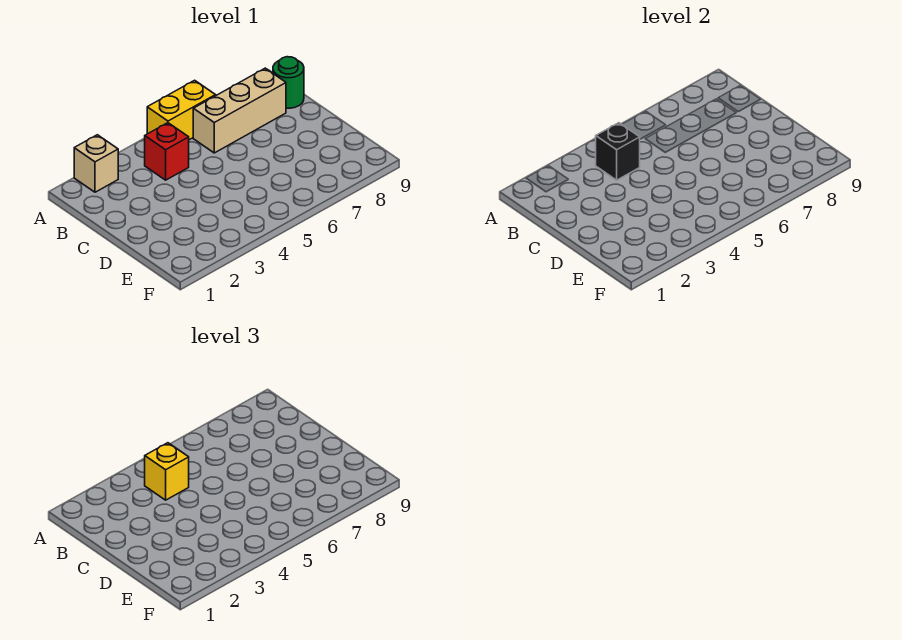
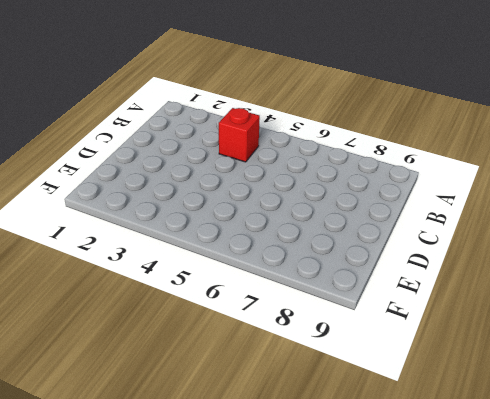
none -> tan 1x1 brick [74,135,118,192]
none -> yellow 1x2 brick [147,80,216,140]

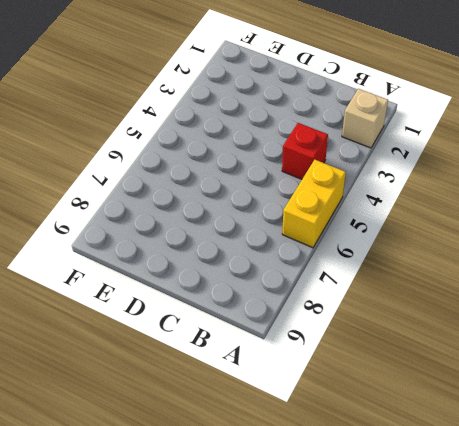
none -> tan 1x3 brick [193,68,286,153]
none -> green 1x1 round brick [273,57,304,108]

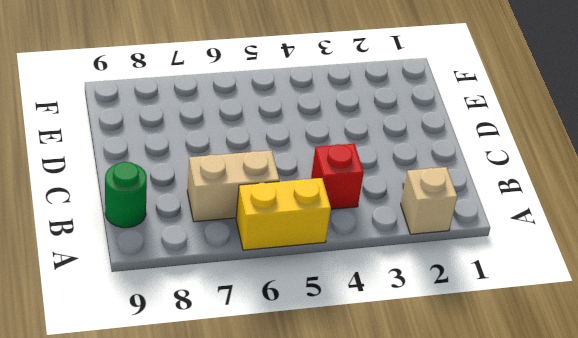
tan 1x2 brick [187,150,279,222] -> tan 1x3 brick [193,68,286,153]
none -> black 1x1 brick [596,123,640,180]
none -> yellow 1x1 brick [145,443,189,500]

